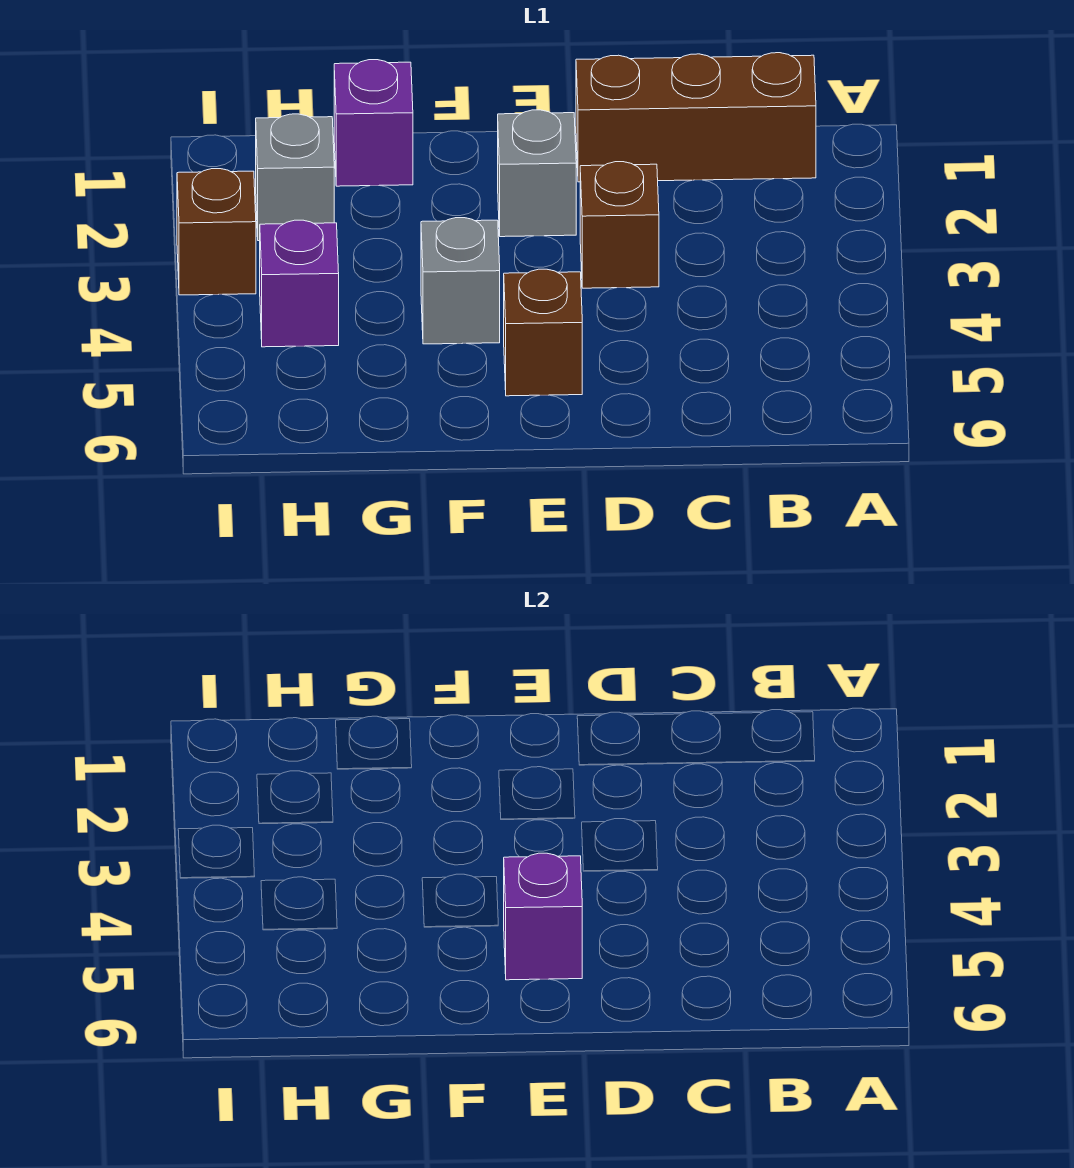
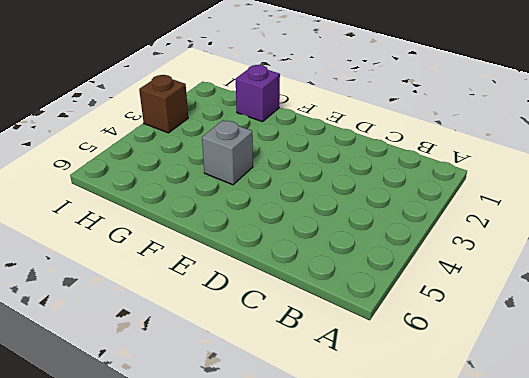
none -> brown 1x3 brick [576,53,816,182]
none -> brown 1x1 brick [580,162,659,288]

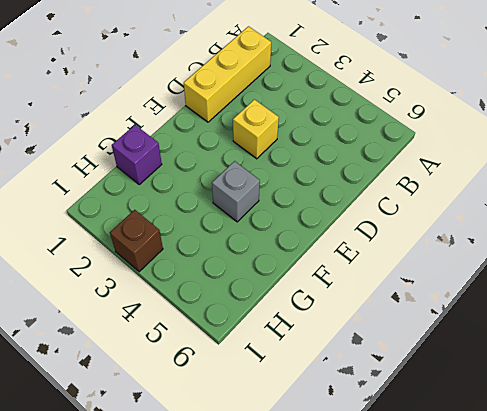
yellow 1x3 brick [184,26,271,122] -> brown 1x3 brick [576,53,816,182]
yellow 1x1 brick [233,99,279,159] -> brown 1x1 brick [580,162,659,288]
none -> grey 1x1 brick [498,110,576,237]
none -> brown 1x1 brick [504,269,582,396]

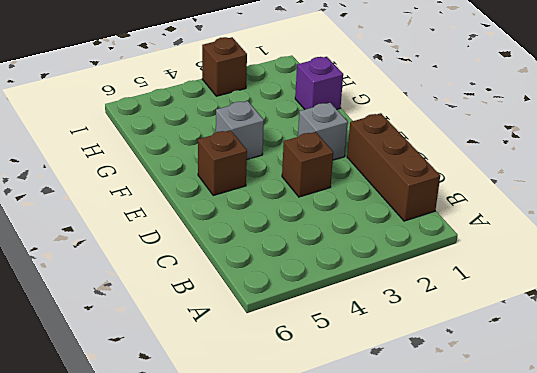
none -> grey 1x1 brick [256,114,334,241]
none -> purple 1x1 brick [260,220,339,347]

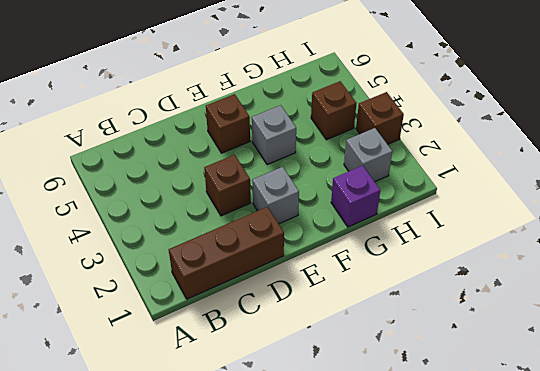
brown 1x1 brick [311,81,356,140] -> purple 1x1 brick [260,220,339,347]
none -> purple 1x1 brick [504,853,582,980]

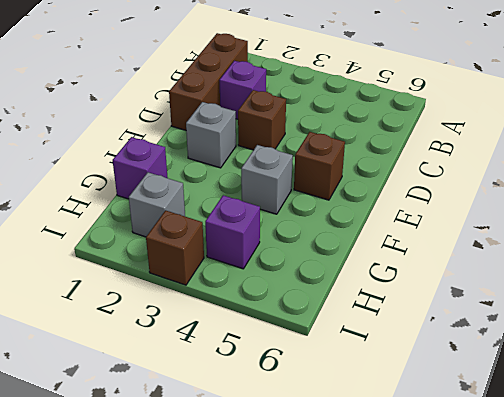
purple 1x1 brick [219,61,266,119] -> purple 1x1 brick moved to [504,853,582,980]

